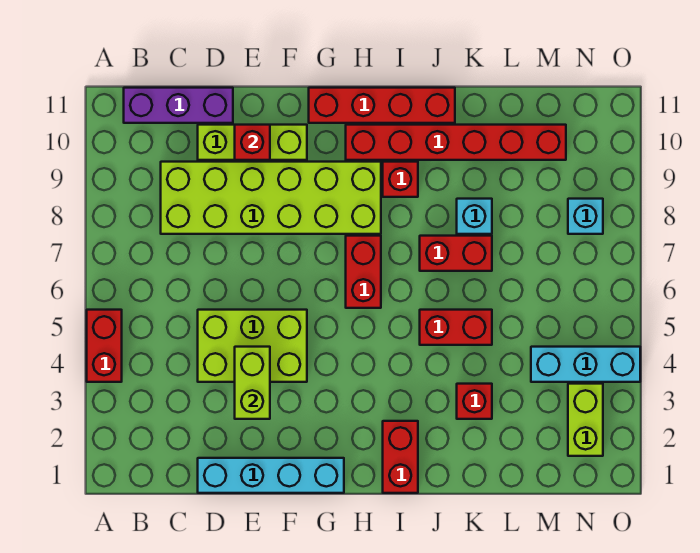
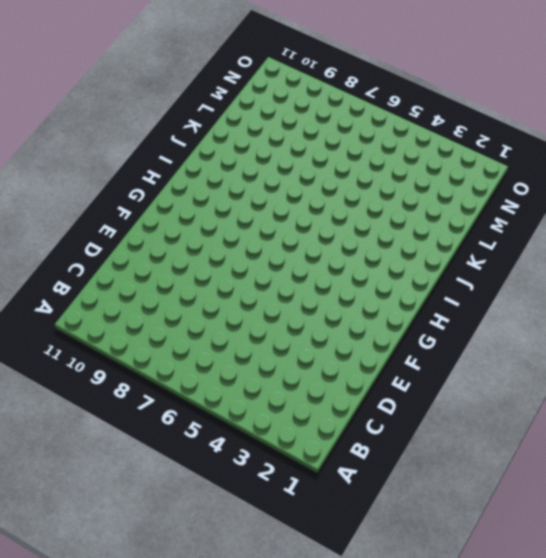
none -> red 1x2 brick [87,310,122,382]
none -> purple 1x3 brick [124,88,233,123]
none -> lime 2x6 brick [161,162,381,234]

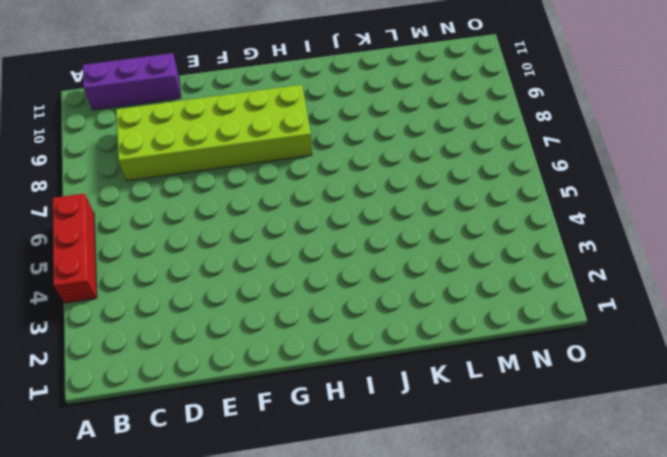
red 1x3 brick [53,193,97,303] -> red 1x2 brick [87,310,122,382]
none -> cyan 1x4 brick [198,458,344,493]
none -> lime 2x3 brick [198,310,307,382]
none -> lime 1x3 brick [198,125,307,160]

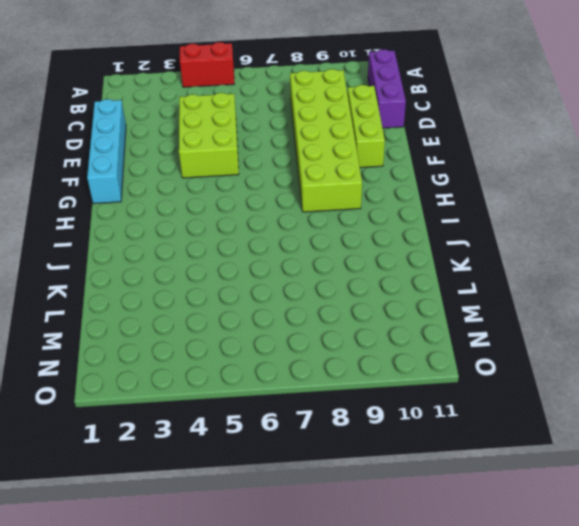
none -> red 1x4 brick [309,88,455,123]
none -> red 1x2 brick [346,236,381,308]
none -> red 1x6 brick [346,125,566,160]

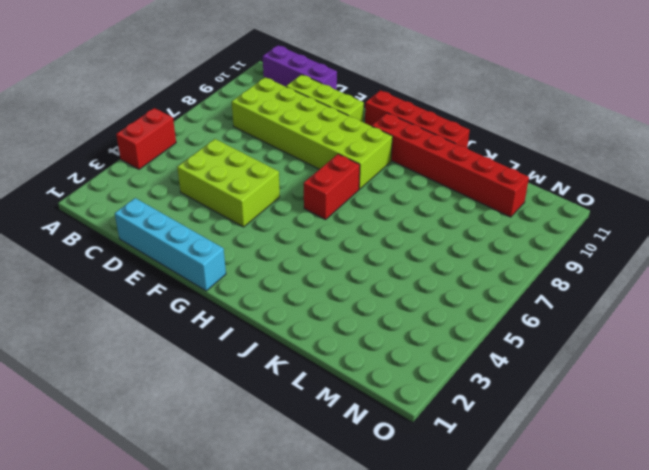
none -> red 1x2 brick [383,421,418,493]
none -> red 1x1 brick [383,162,418,197]
none -> red 1x2 brick [420,310,492,345]

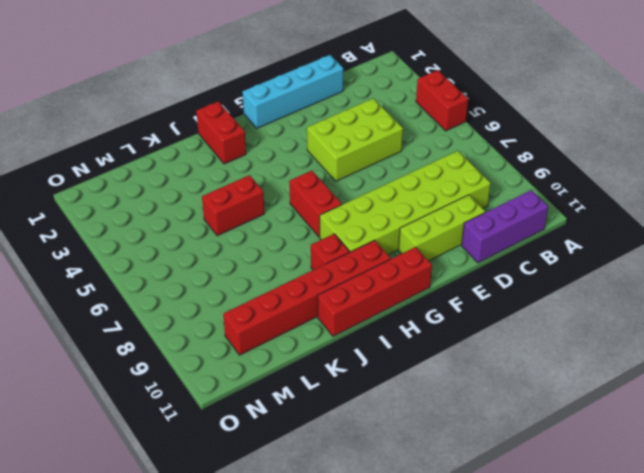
none -> red 1x2 brick [420,236,492,271]
none -> red 1x1 brick [457,384,492,419]
none -> cyan 1x1 brick [457,199,492,234]

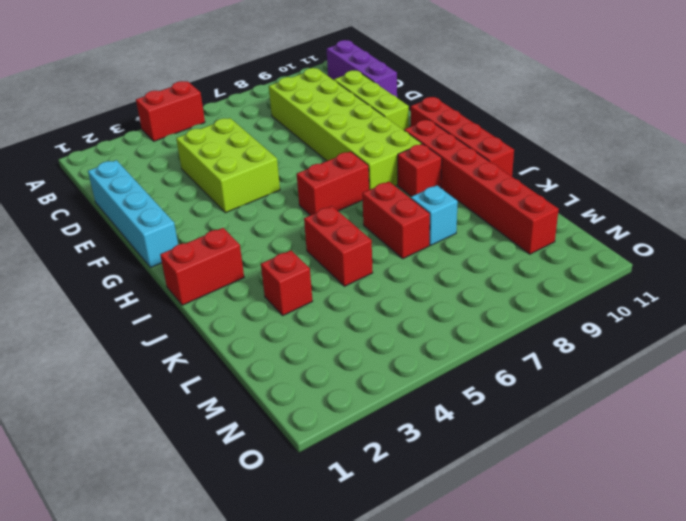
none -> cyan 1x3 brick [531,347,640,382]
none -> lime 1x2 brick [568,384,603,456]
none -> cyan 1x1 brick [568,199,603,234]

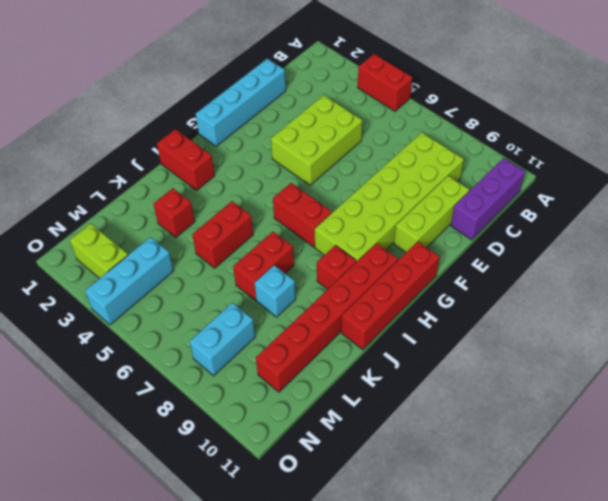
cyan 1x2 brick [190,303,255,376] -> cyan 1x1 brick [568,199,603,234]
none -> lime 1x2 brick [235,347,270,419]
none -> red 1x1 brick [235,125,270,160]

